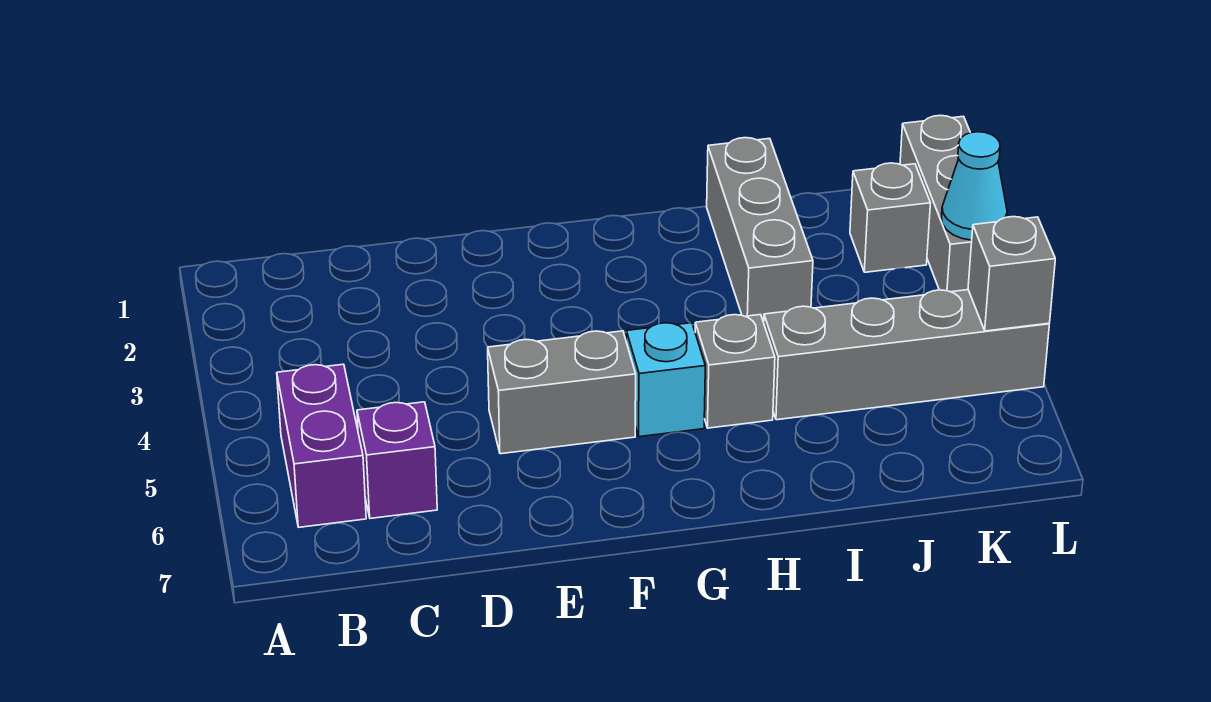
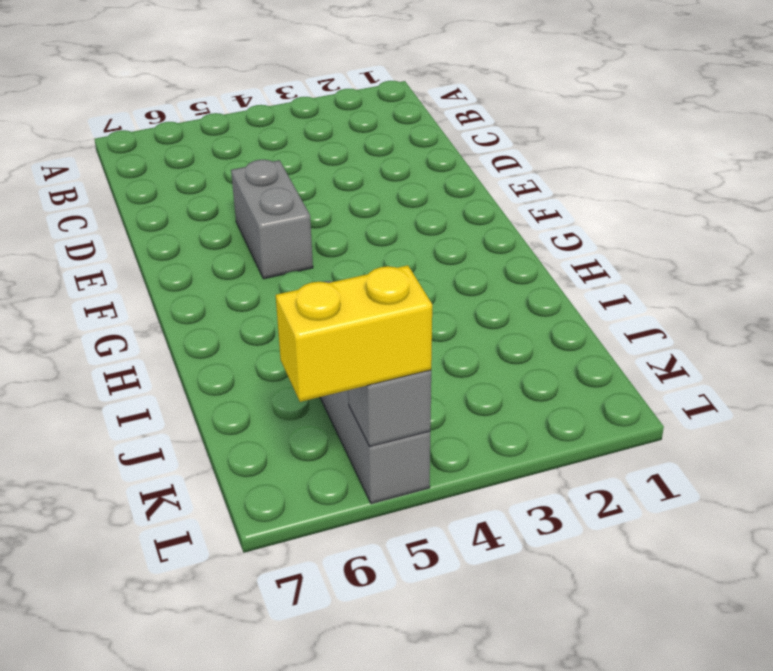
yellow 1x2 brick [276,265,432,402] -> none
none -> purple 1x2 brick [277,364,366,527]
none -> purple 1x1 brick [357,402,437,519]

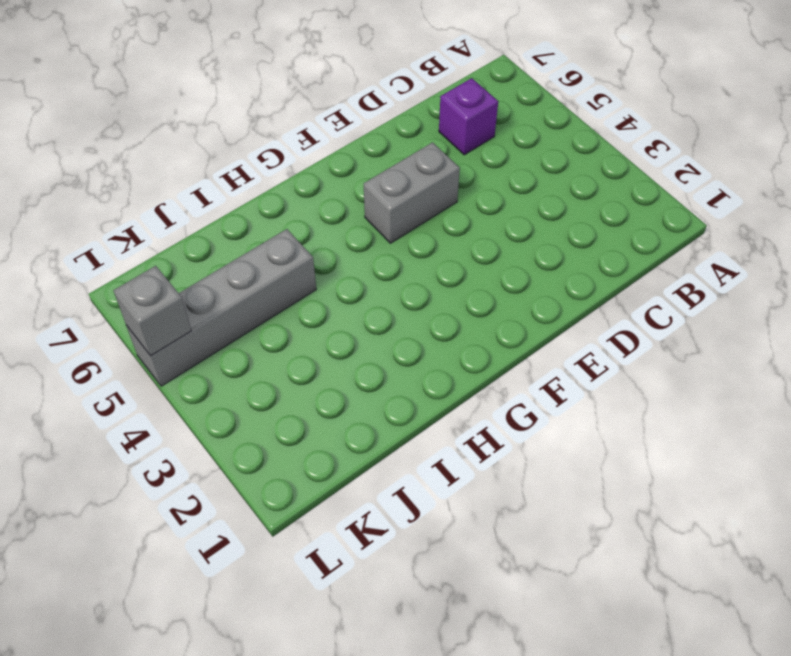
none -> purple 1x2 brick [277,364,366,527]
none -> cyan 1x1 brick [626,323,705,437]

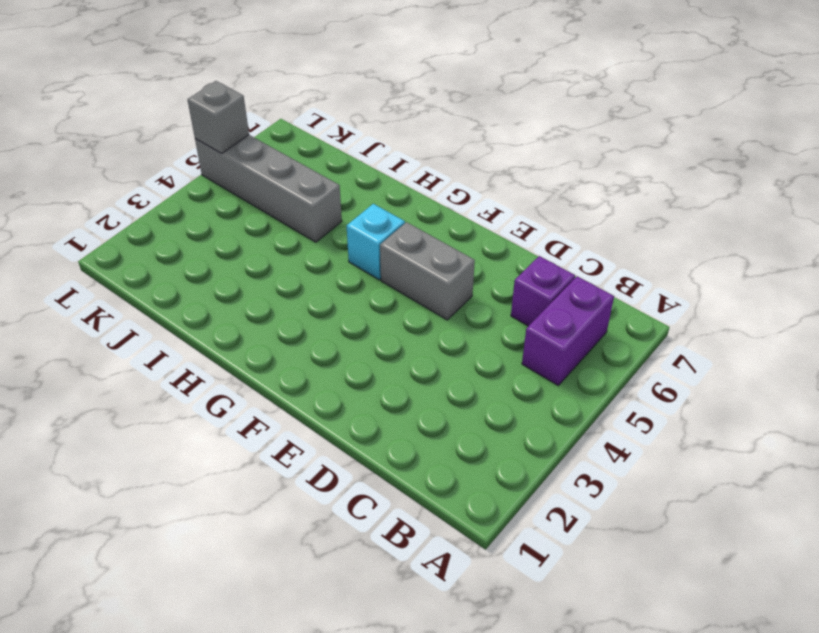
none -> grey 1x1 brick [695,315,775,428]
none -> grey 1x3 brick [707,138,813,322]

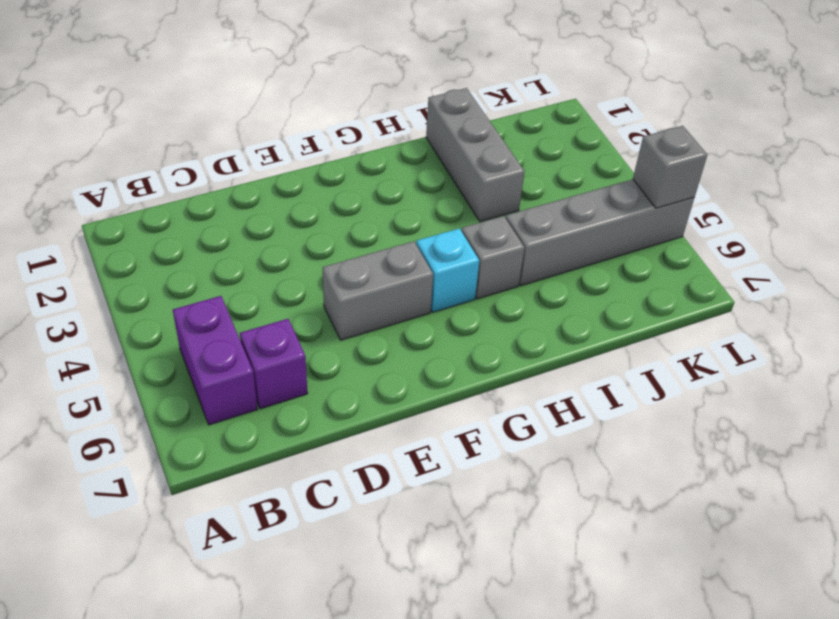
none -> grey 1x1 brick [850,163,930,272]
none -> grey 1x3 brick [900,115,972,292]

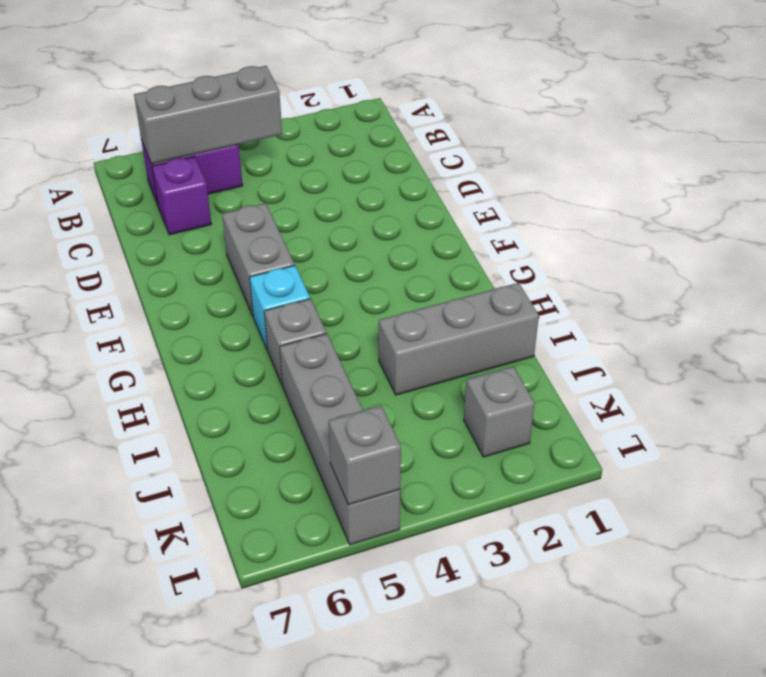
grey 1x3 brick [134,66,282,164] -> grey 1x3 brick moved to [900,115,972,292]
none -> cyan 1x1 cone [941,132,1007,240]

